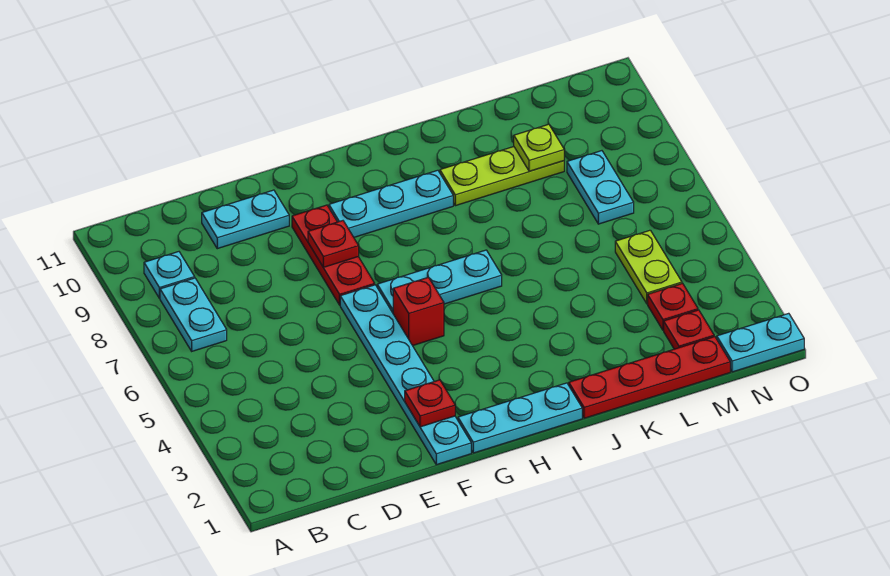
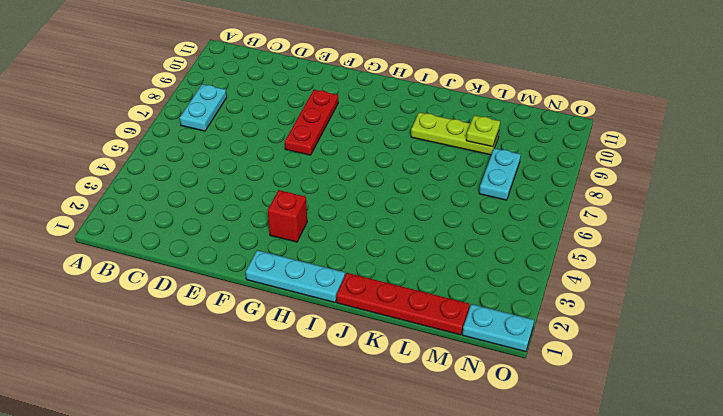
red 1x1 brick [268,190,307,242] -> red 1x1 brick moved to [393,277,444,346]
none -> cyan 1x1 plate [144,252,195,298]
none -> cyan 1x2 plate [202,190,289,249]
none -> cyan 1x6 plate [340,285,471,465]

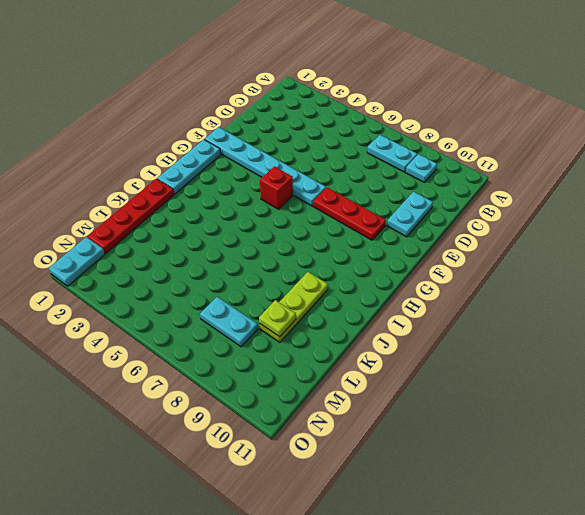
none -> cyan 1x3 plate [377,250,502,313]
none -> cyan 1x3 plate [329,170,453,237]
none -> red 1x1 plate [664,310,714,349]

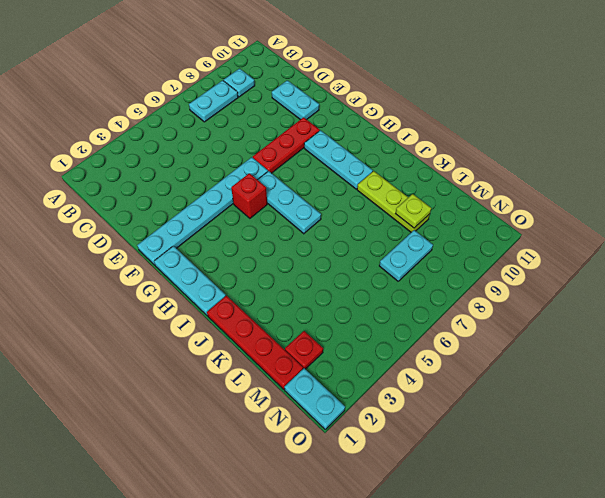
none -> red 1x1 plate [648,283,698,330]
none -> lime 1x2 plate [615,230,682,304]
none -> red 1x1 plate [405,380,455,427]

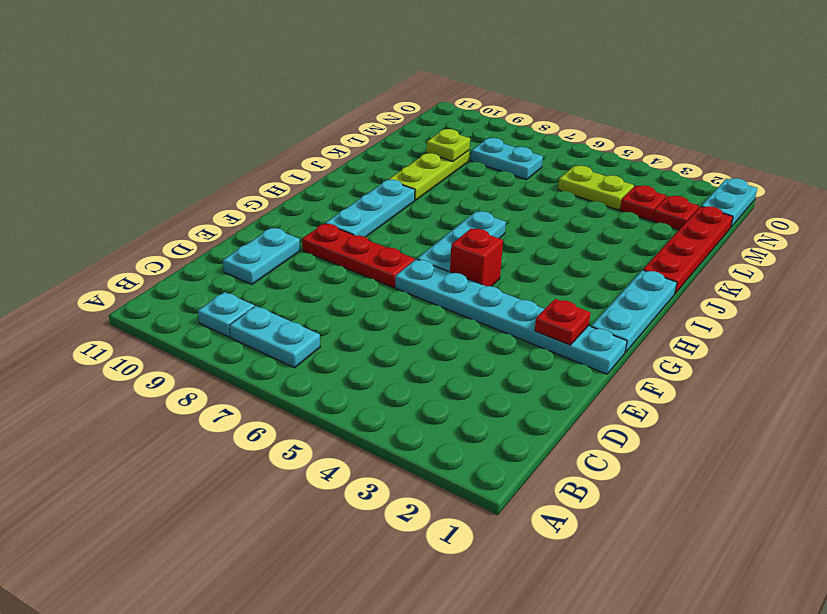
none -> red 1x1 plate [308,221,359,267]

